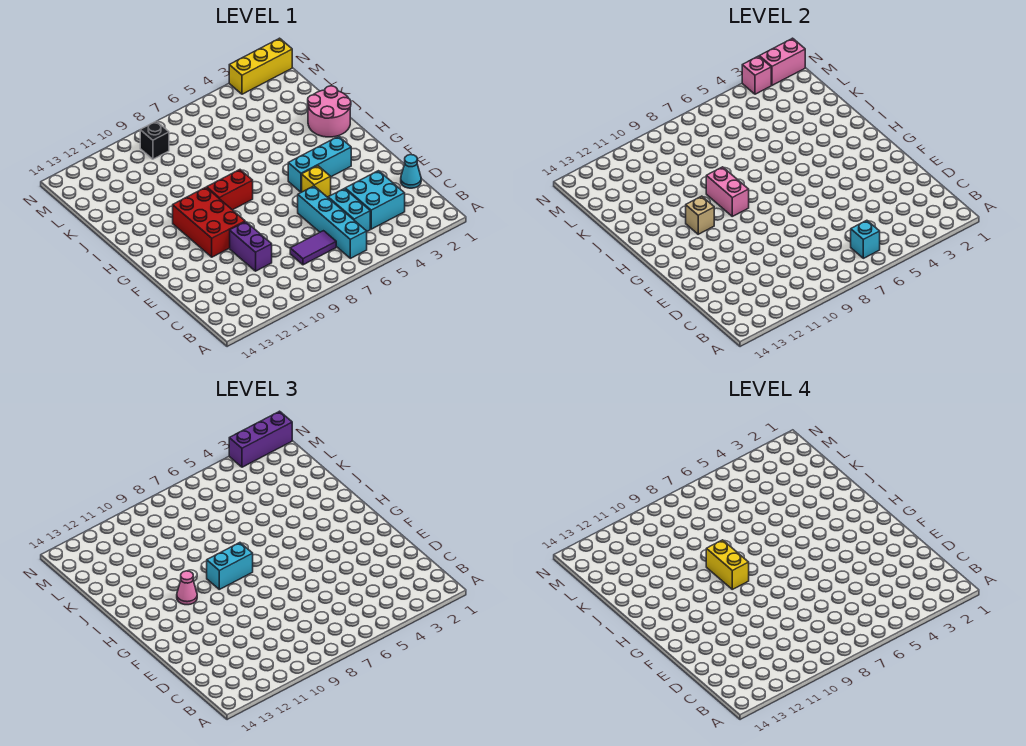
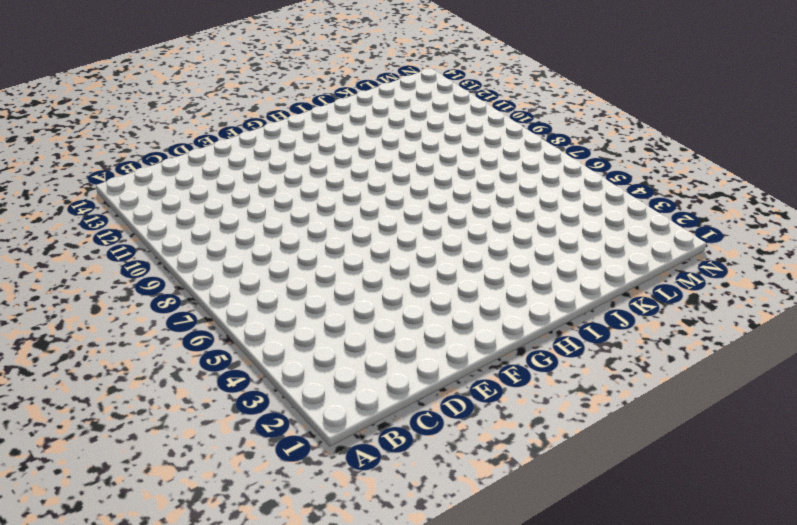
none -> cyan 1x4 brick [298,186,367,258]
none -> cyan 2x2 brick [345,171,405,229]
none -> cyan 1x2 brick [328,189,370,231]

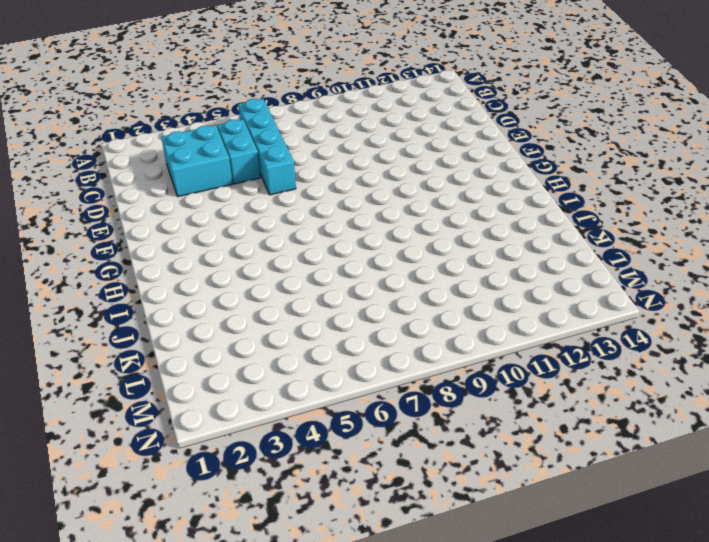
none -> purple 1x2 tile [290,231,336,265]
none -> cyan 1x1 cone [401,155,421,188]
none -> purple 1x2 brick [230,222,272,271]

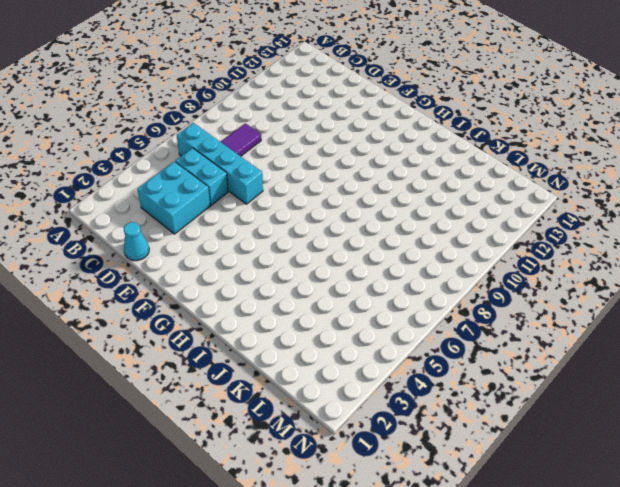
none -> purple 1x2 brick [230,222,272,271]
none -> yellow 1x1 brick [302,166,331,197]
none -> red 2x3 brick [173,187,245,257]

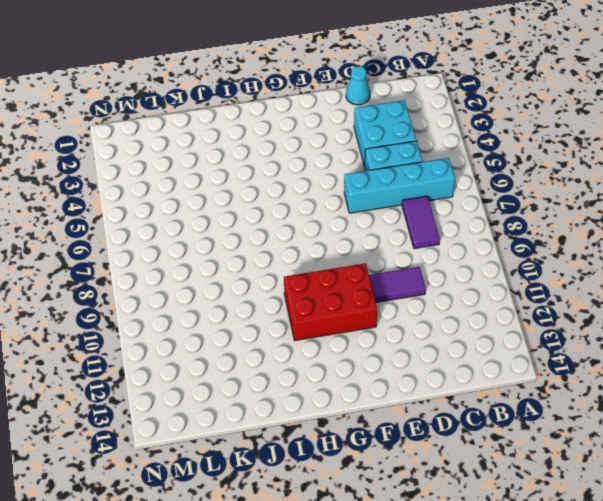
purple 1x2 tile [369,267,426,302] -> purple 1x2 brick [230,222,272,271]
none -> yellow 1x1 brick [302,166,331,197]
none -> cyan 1x3 brick [288,136,351,192]
none -> red 1x2 brick [207,170,253,210]

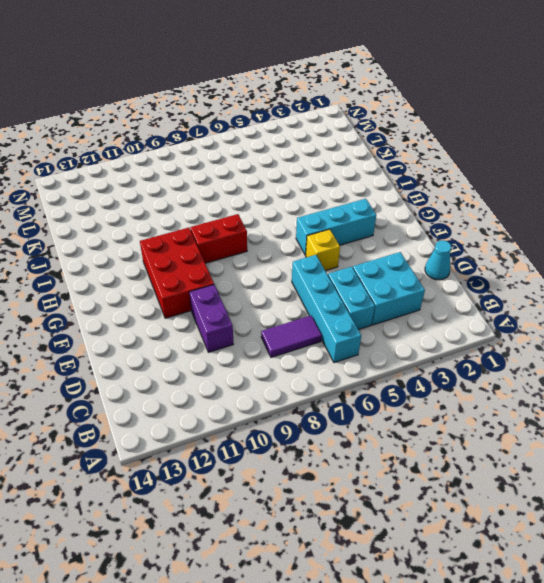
none -> pink 2x2 round brick [308,86,351,137]
none -> black 1x1 brick [140,121,169,159]
none -> yellow 1x3 brick [229,38,292,94]

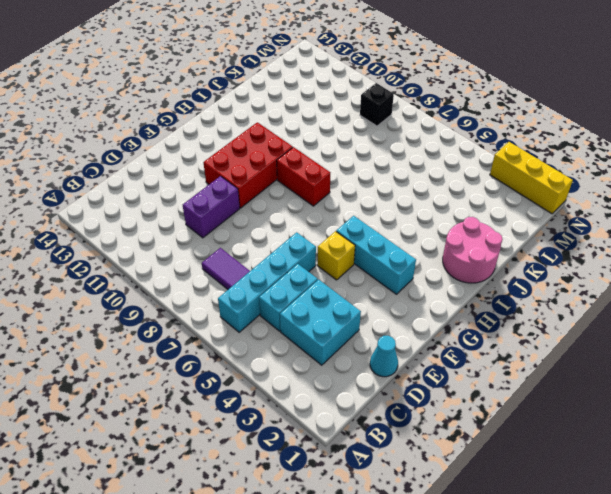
none -> cyan 1x1 brick [851,220,880,258]
none -> pink 1x2 brick [706,167,749,216]
none -> tan 1x1 brick [686,196,714,234]

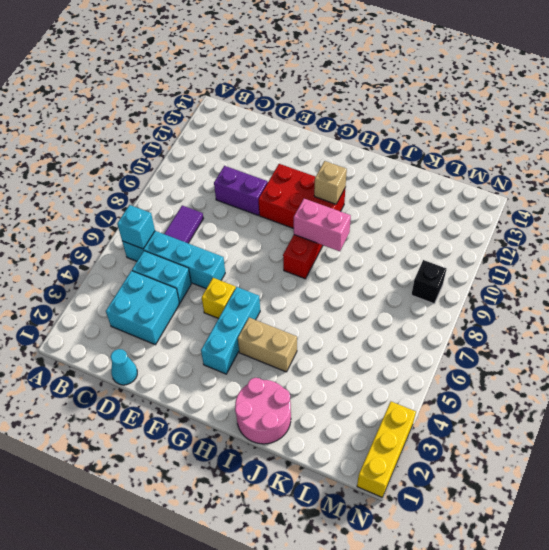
tan 1x2 brick [238,318,297,372] -> none
none -> pink 1x2 brick [759,38,805,85]
none -> pink 1x1 brick [742,56,771,94]
none -> cyan 1x2 brick [207,543,253,589]

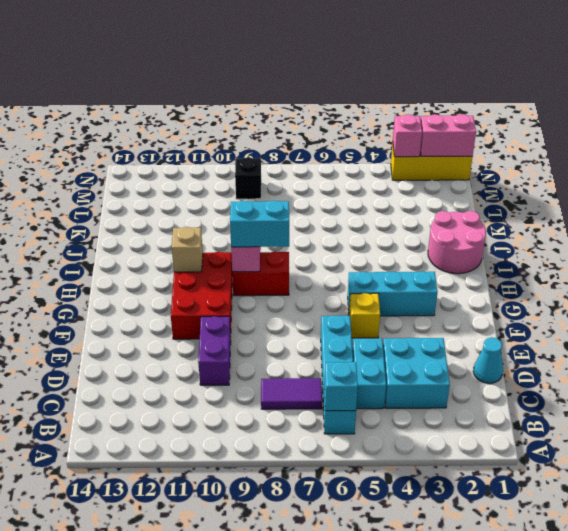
none -> pink 1x1 cone [177,571,197,605]
none -> purple 1x3 brick [229,411,292,467]
none -> yellow 1x2 brick [706,540,749,589]

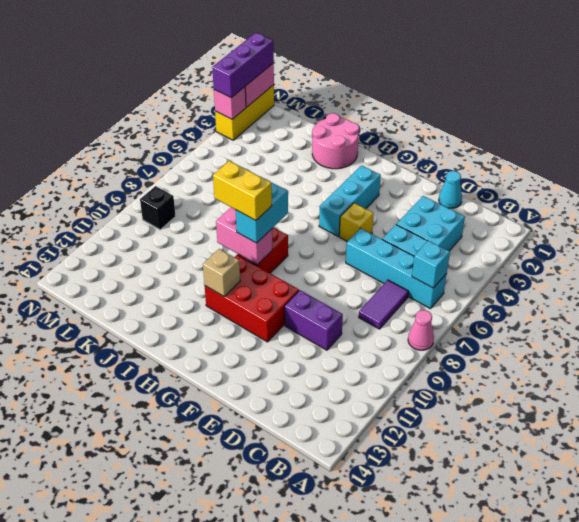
pink 1x1 cone [408,310,434,350] -> pink 1x1 cone moved to [177,571,197,605]

